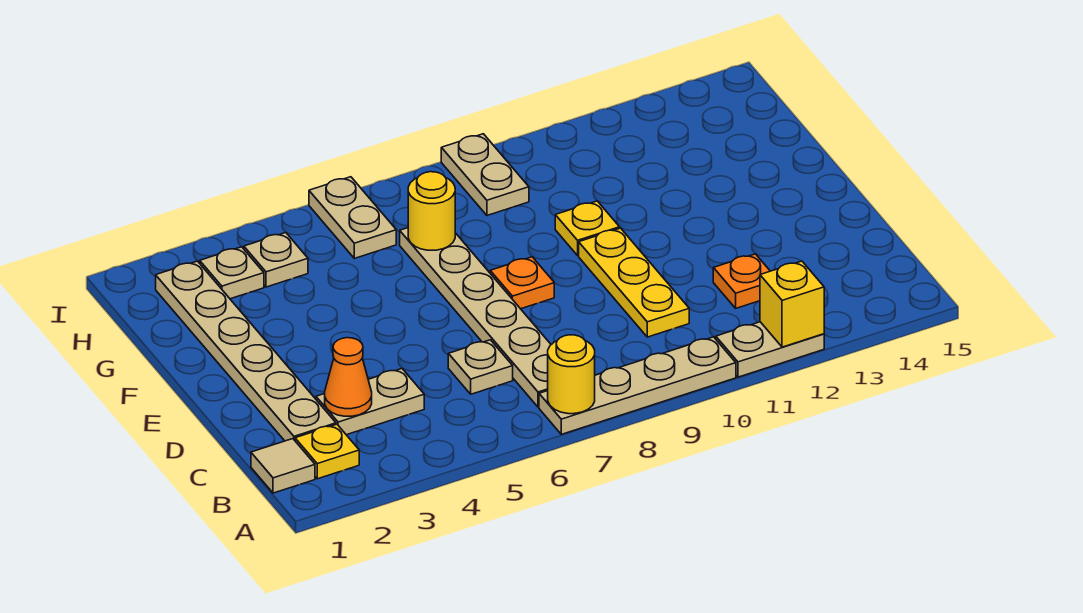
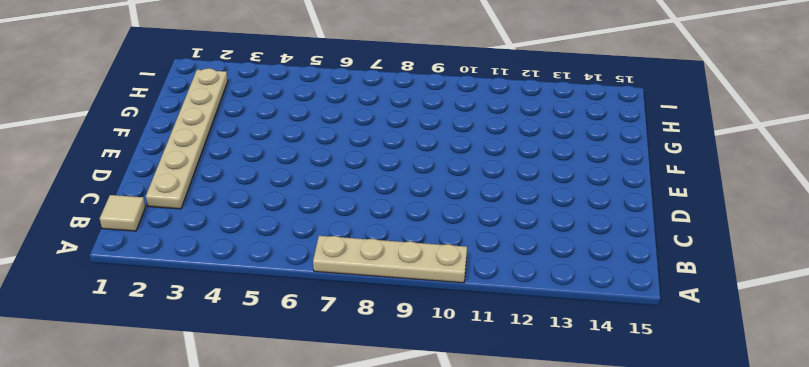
none -> tan 1x2 plate [716,322,824,377]
none -> yellow 1x1 plate [295,424,359,479]
none -> tan 1x6 plate [400,228,551,407]

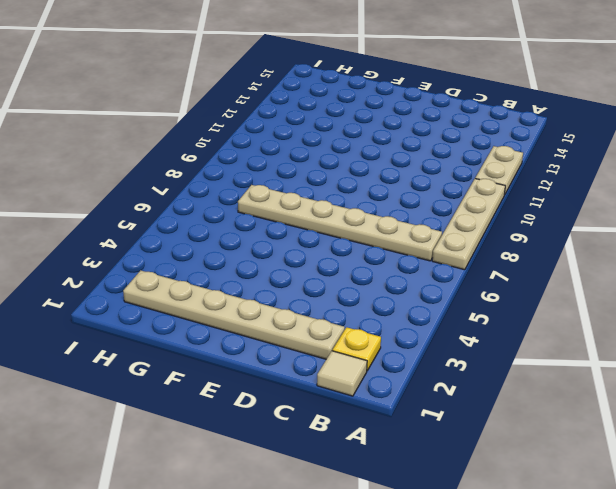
none -> tan 1x2 plate [316,369,424,435]
none -> tan 1x1 plate [448,340,513,394]
none -> yellow 1x3 plate [579,228,689,337]

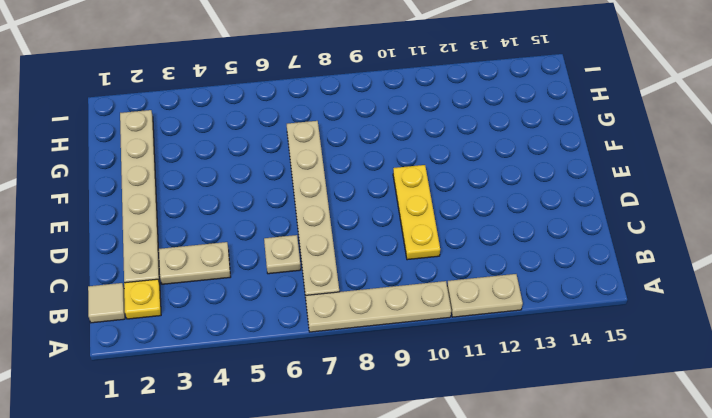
none -> orange 1x1 plate [713,254,770,308]
none -> orange 1x1 plate [490,257,554,309]
none -> yellow 1x1 plate [555,201,620,255]

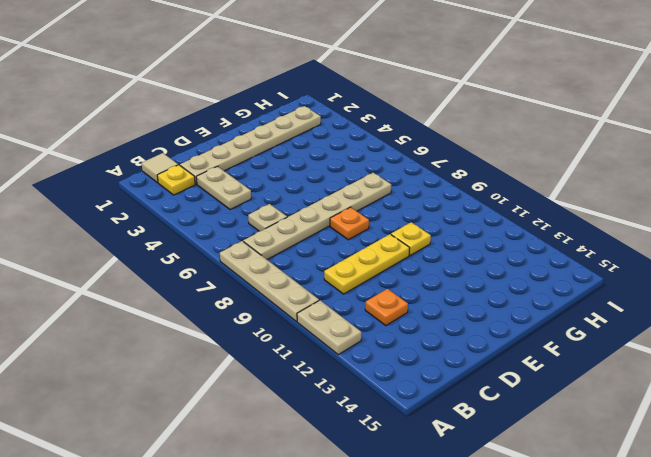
none -> tan 1x1 plate [200,247,264,299]
none -> tan 1x1 plate [244,233,308,287]
none -> tan 1x2 plate [309,177,396,258]

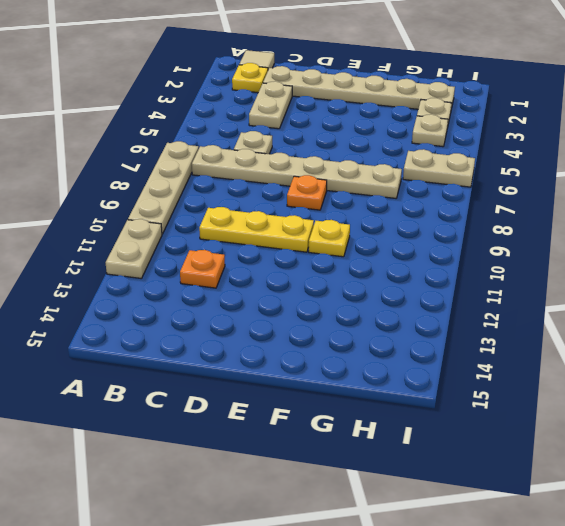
none -> tan 1x2 plate [441,134,529,215]
none -> yellow 1x1 round brick [548,335,595,414]
none -> yellow 1x1 brick [760,261,824,347]

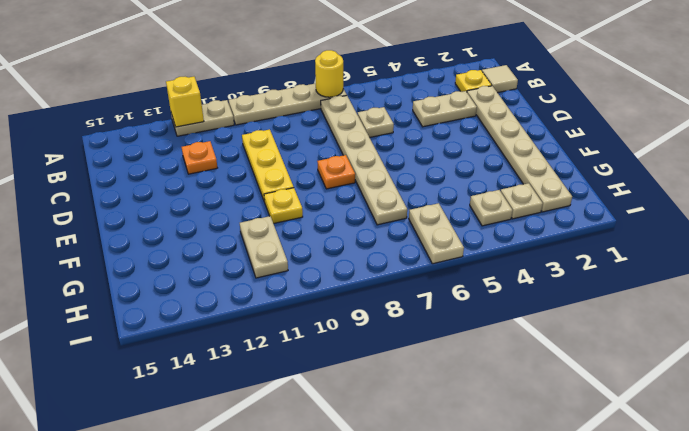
tan 1x2 plate [240,216,288,278] -> tan 1x2 plate moved to [441,134,529,215]
none -> orange 1x1 cone [325,338,372,416]
none -> yellow 1x1 round brick [408,172,455,250]

